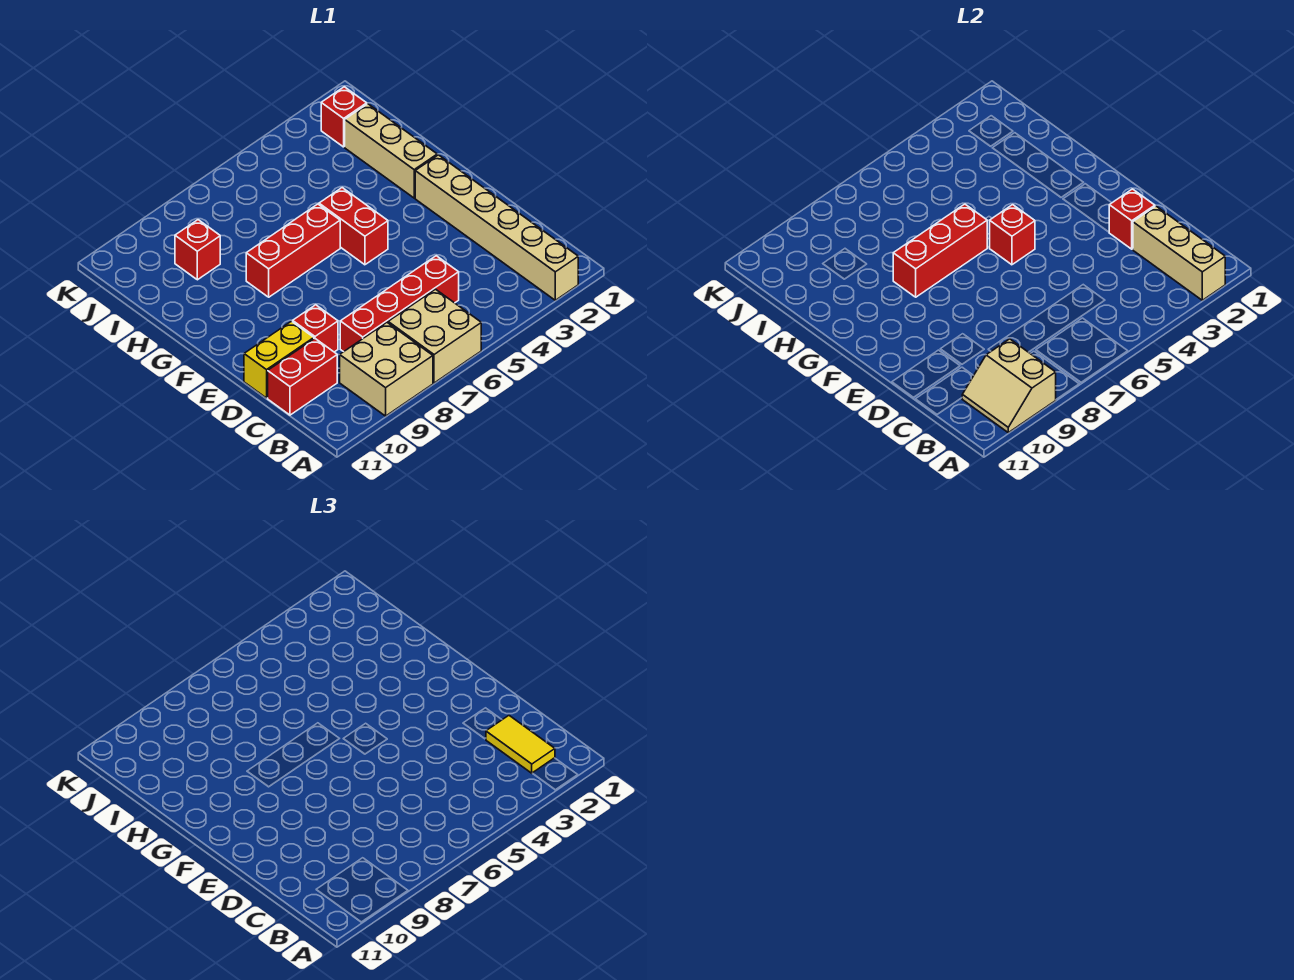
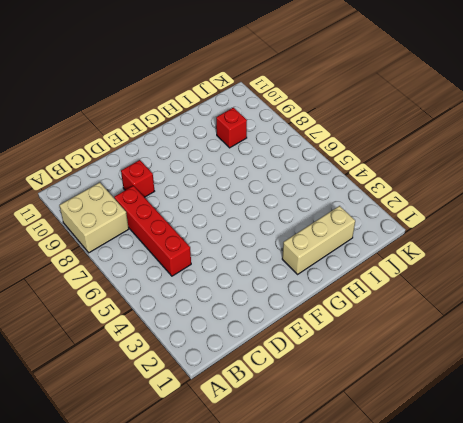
none -> tan 1x6 brick [415,155,578,300]
none -> tan 2x2 brick [388,289,481,383]
none -> red 1x2 brick [268,339,337,415]

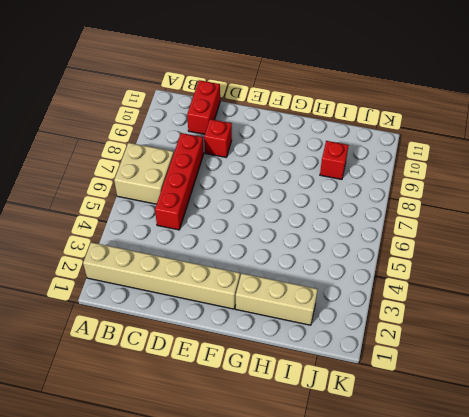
none -> tan 2x2 brick [340,323,433,416]
none -> yellow 1x2 brick [244,321,314,398]
none -> red 1x2 brick [319,188,388,265]

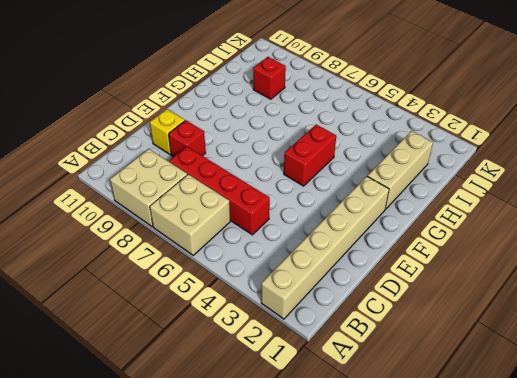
yellow 1x1 brick [150,109,185,154] -> yellow 1x2 brick [244,321,314,398]
none -> red 1x2 brick [268,339,337,415]
none -> red 1x3 brick [246,204,340,297]
none -> red 1x1 brick [321,87,367,147]

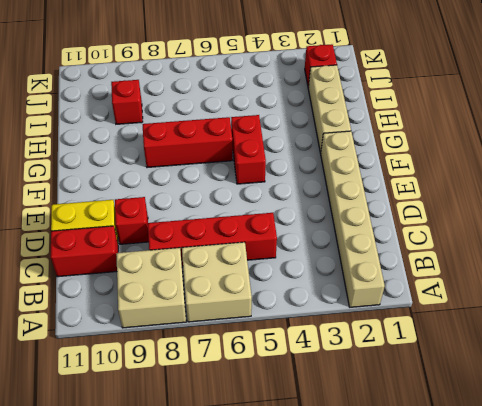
none -> tan 1x3 brick [1133,206,1225,300]
none -> tan 2x2 slope [962,339,1056,433]
none -> red 1x1 brick [1109,189,1155,249]

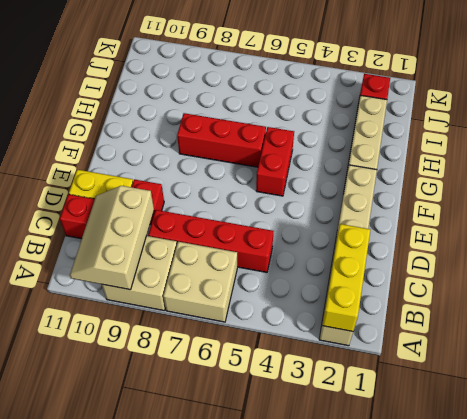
yellow 1x3 brick [322,224,370,331] -> tan 1x3 brick [1133,206,1225,300]
tan 2x3 slope [70,186,154,290] -> tan 2x2 slope [962,339,1056,433]
none -> red 1x1 brick [175,220,220,280]
none -> red 1x1 brick [1109,189,1155,249]
none -> red 1x1 brick [990,205,1035,265]

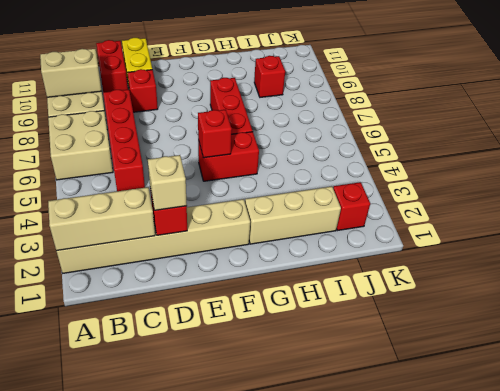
tan 1x1 brick [148,155,187,210] -> none
none -> red 1x3 brick [893,204,987,297]
none -> yellow 1x2 tile [486,716,555,773]

